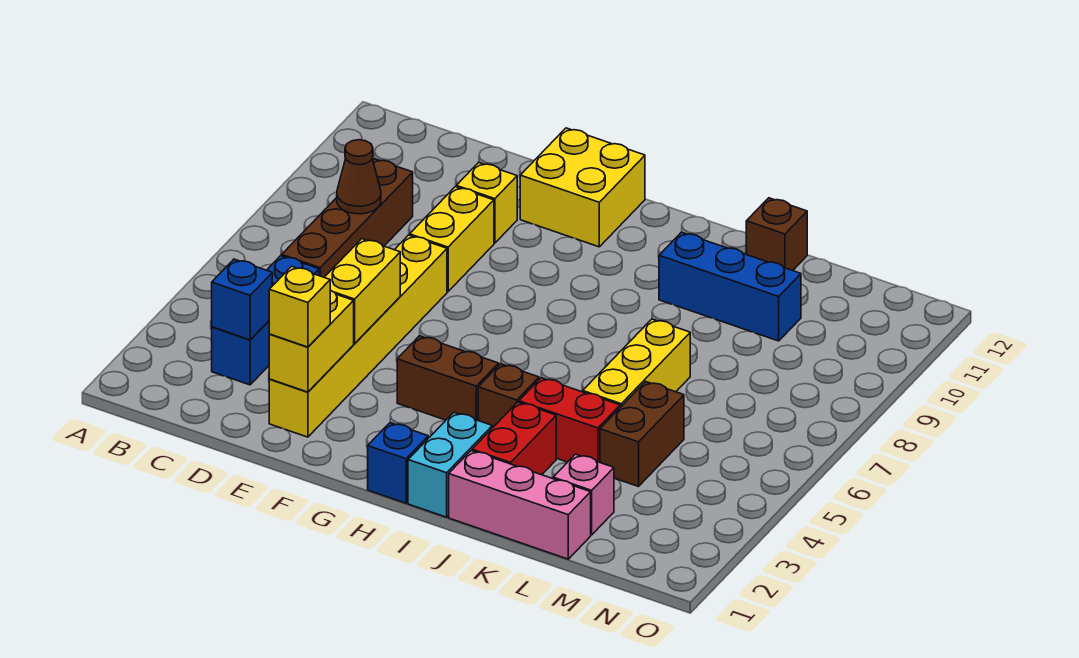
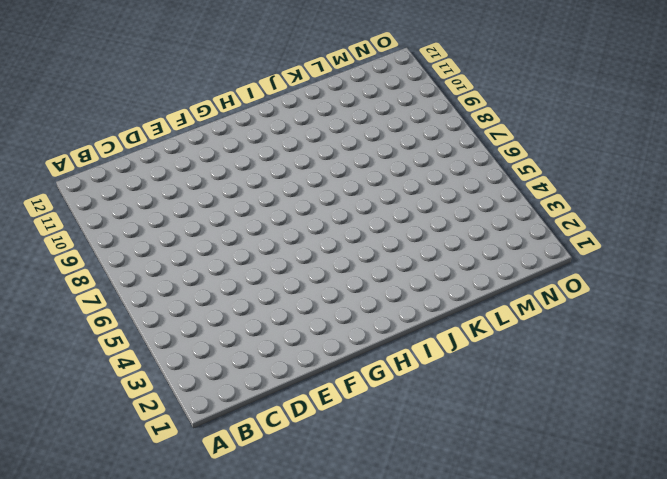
none -> blue 1x3 brick [212,256,319,385]
none -> brown 1x4 brick [282,159,413,277]
none -> yellow 1x6 brick [269,235,447,437]

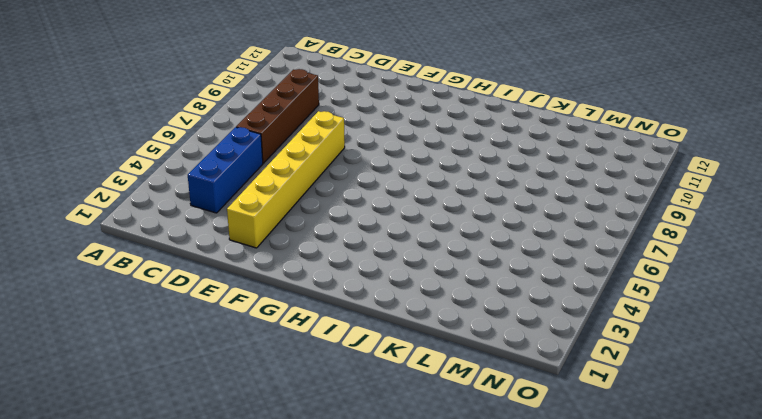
none -> yellow 1x2 brick [410,187,494,292]
none -> yellow 1x1 brick [456,162,517,243]
none -> yellow 2x2 brick [520,128,645,247]

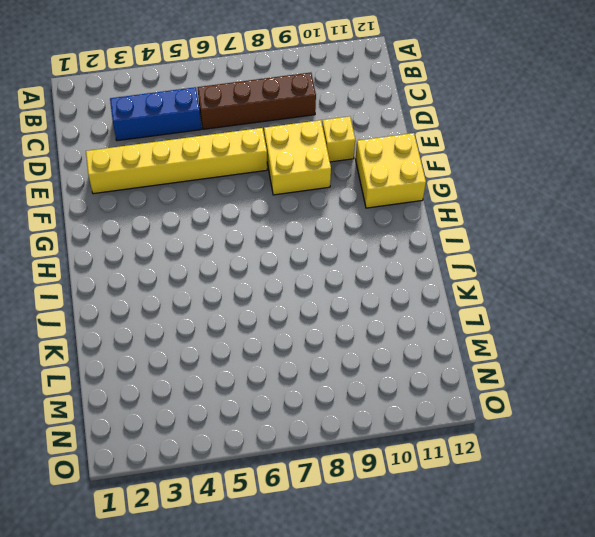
yellow 2x2 brick [264,120,331,195] -> yellow 1x2 brick [410,187,494,292]
none -> brown 1x2 brick [397,336,499,420]
none -> blue 1x1 brick [368,423,428,503]
none -> cyan 1x2 brick [408,412,492,517]

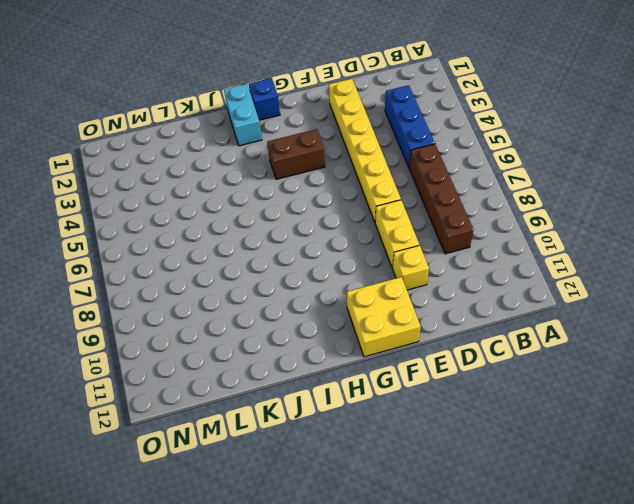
none -> brown 1x1 brick [478,364,539,428]
none -> pink 1x3 brick [449,451,591,559]
none -> red 1x2 brick [472,402,556,475]

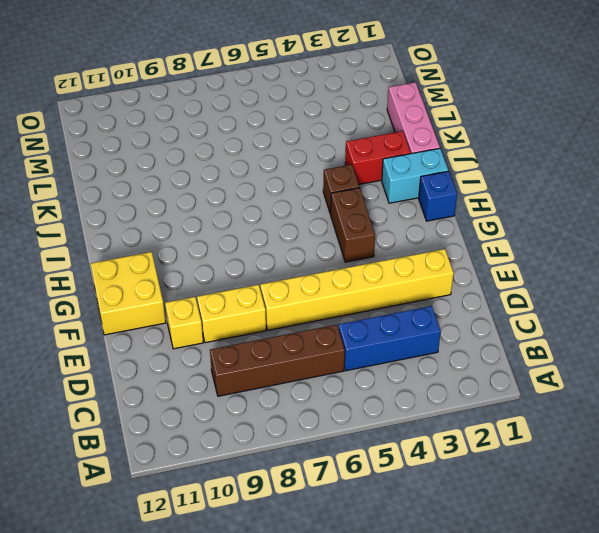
none -> red 1x2 brick [519,378,620,462]
none -> blue 1x3 brick [659,232,801,341]
none -> yellow 1x3 brick [583,319,690,407]

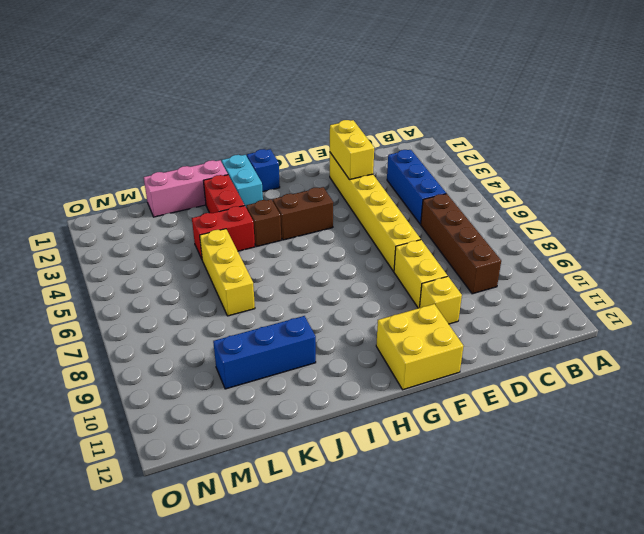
none -> brown 1x1 brick [746,198,807,271]
none -> pink 1x1 brick [553,454,614,535]
none -> brown 1x2 brick [600,382,684,487]

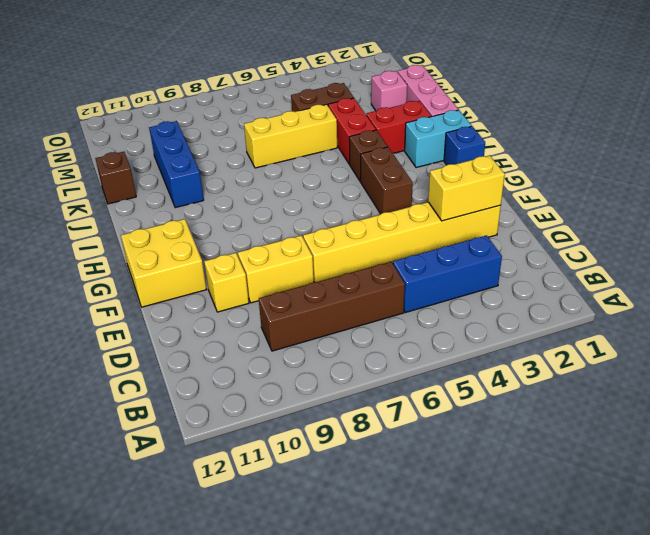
none -> blue 1x1 brick [212,259,272,340]
none -> brown 1x1 cone [337,140,381,214]
none -> yellow 1x2 brick [324,239,400,344]

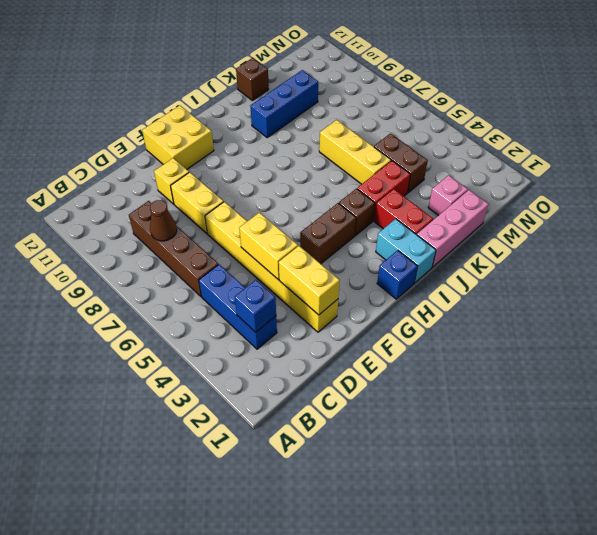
none -> yellow 1x1 brick [269,266,330,347]

